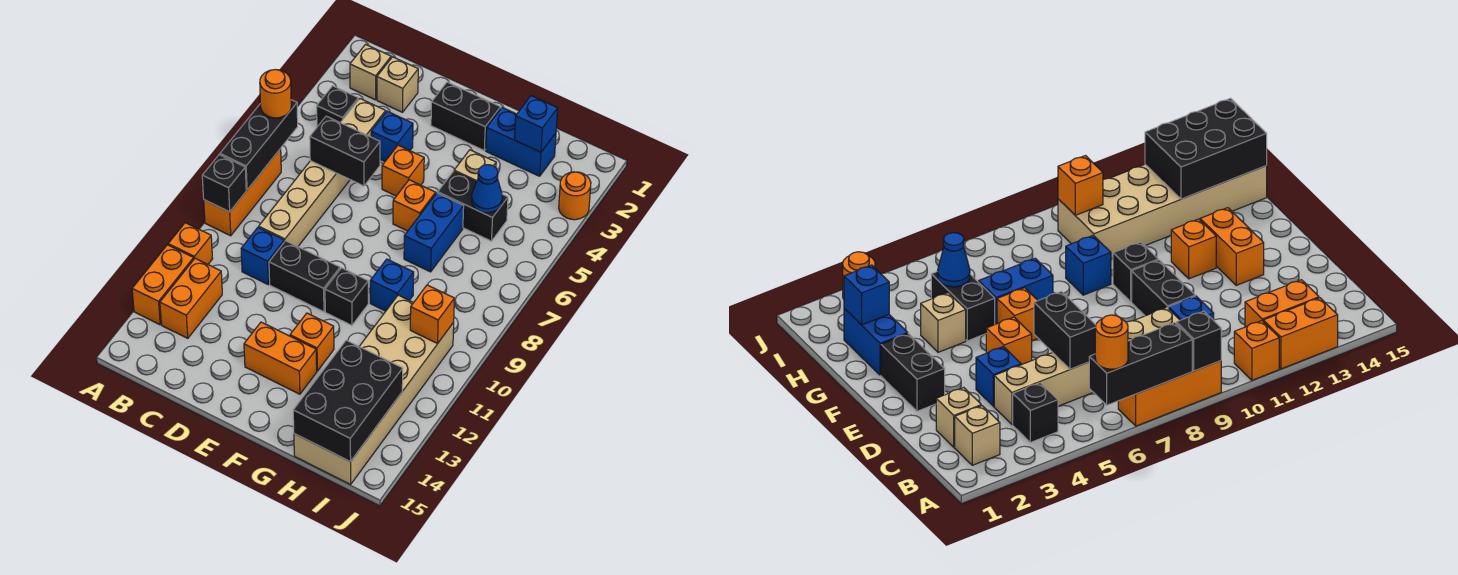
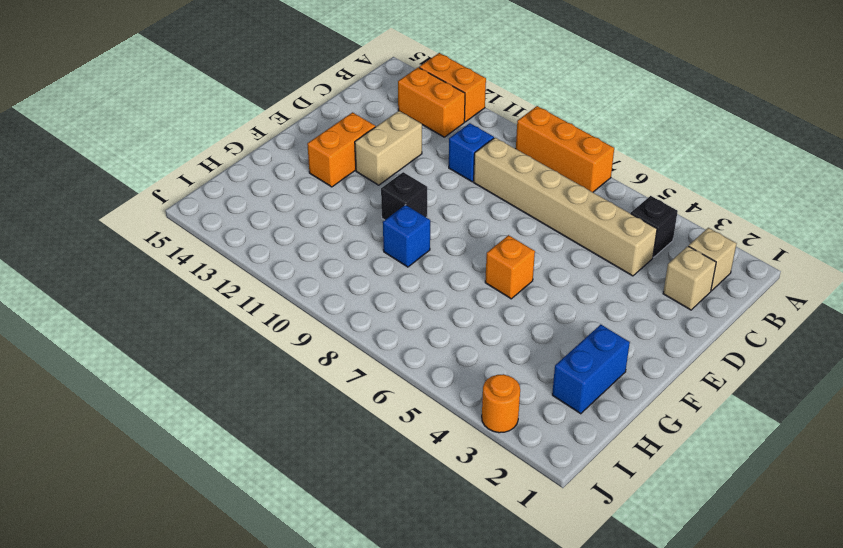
tan 1x2 brick [355,111,422,185] -> none
none -> orange 1x1 brick [168,223,213,264]
none -> blue 1x1 brick [371,111,413,161]
none -> black 1x2 brick [269,241,340,312]
none -> black 1x2 brick [431,82,501,150]

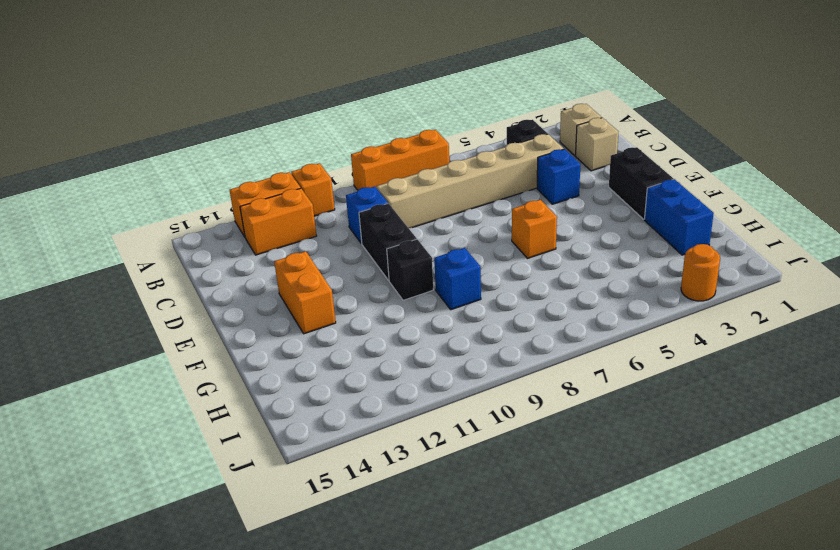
none -> orange 1x1 brick [382,145,424,196]
none -> orange 1x1 brick [290,313,334,371]
none -> tan 1x1 brick [454,150,496,182]
none -> black 1x2 brick [438,171,508,241]

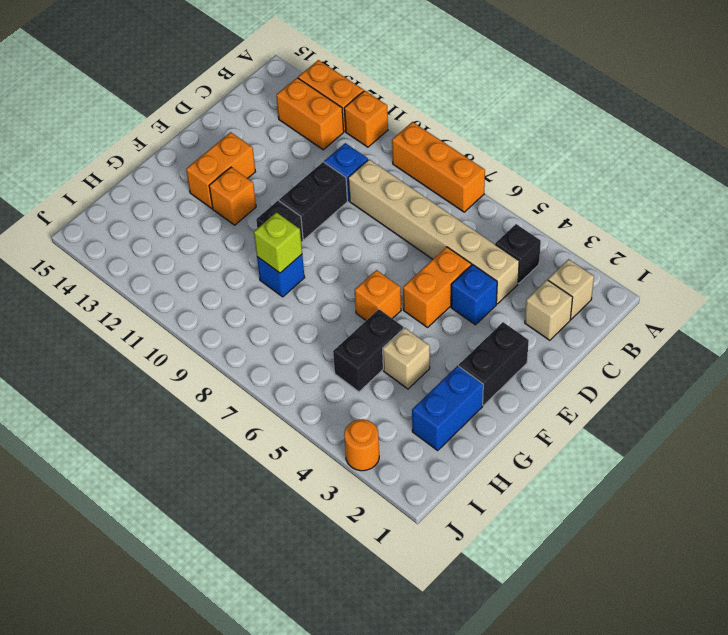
orange 1x2 brick [403,247,471,327] -> orange 1x1 brick [382,145,424,196]
lime 1x1 brick [254,212,302,273] -> none
none -> blue 1x2 brick [404,193,464,272]
none -> tan 2x6 brick [294,295,454,485]
none -> black 1x3 brick [220,100,298,190]
none -> black 1x1 brick [202,155,246,212]

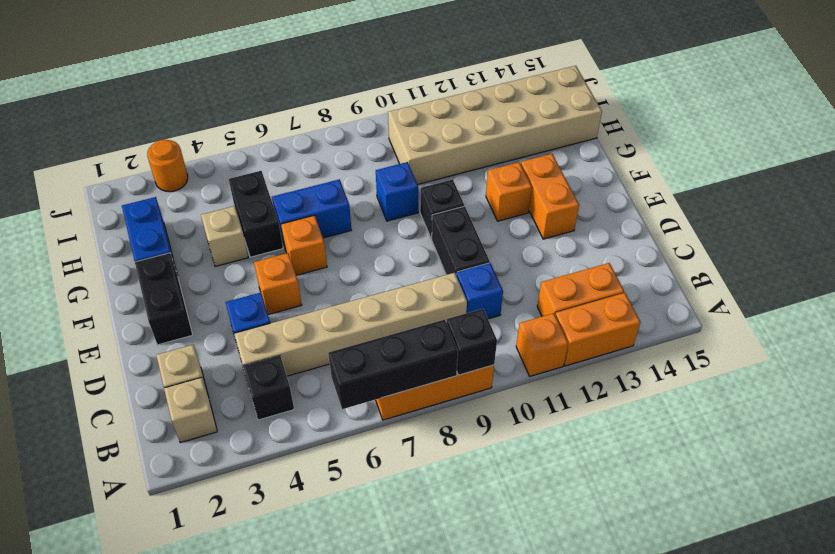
none -> black 1x2 brick [310,116,380,186]
none -> blue 1x1 brick [514,96,558,152]
none -> blue 1x1 cone [472,165,502,213]
none -> black 2x3 brick [293,340,403,462]

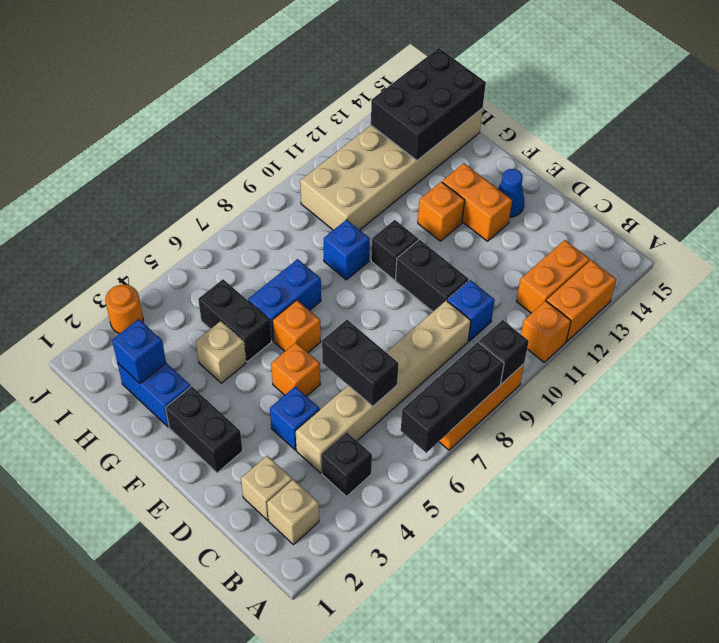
blue 1x1 cone [498,169,524,217] -> blue 1x1 cone moved to [472,165,502,213]
none -> orange 1x1 brick [410,285,454,343]
none -> orange 1x1 round brick [260,70,291,118]

